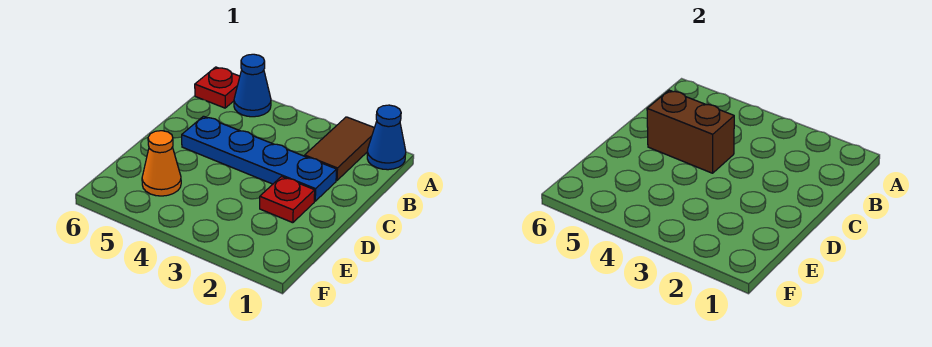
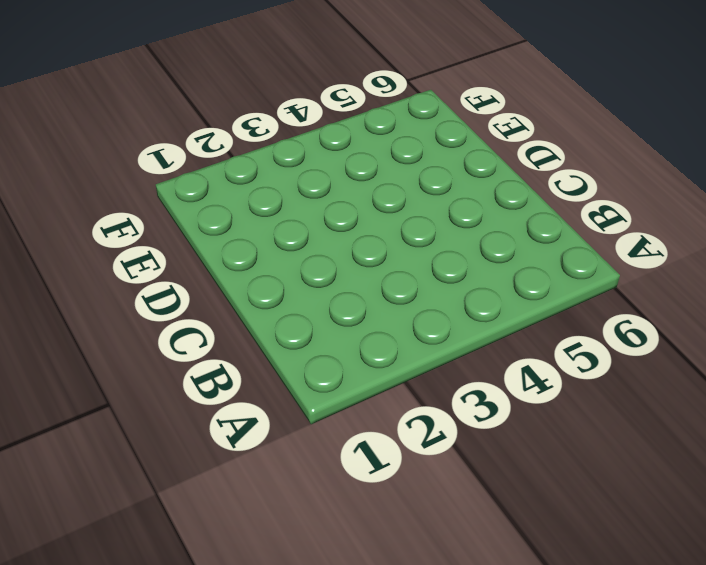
none -> blue 1x1 cone [367,105,406,170]
none -> brown 1x2 tile [305,117,374,180]

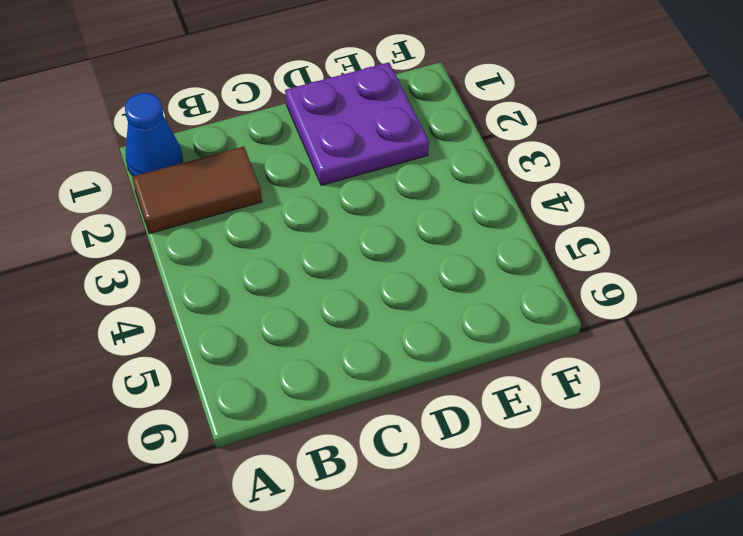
purple 2x2 plate [285,62,429,185] -> red 1x1 plate [260,176,315,223]
none -> blue 1x1 cone [234,54,271,117]
none -> red 1x1 plate [195,67,240,108]

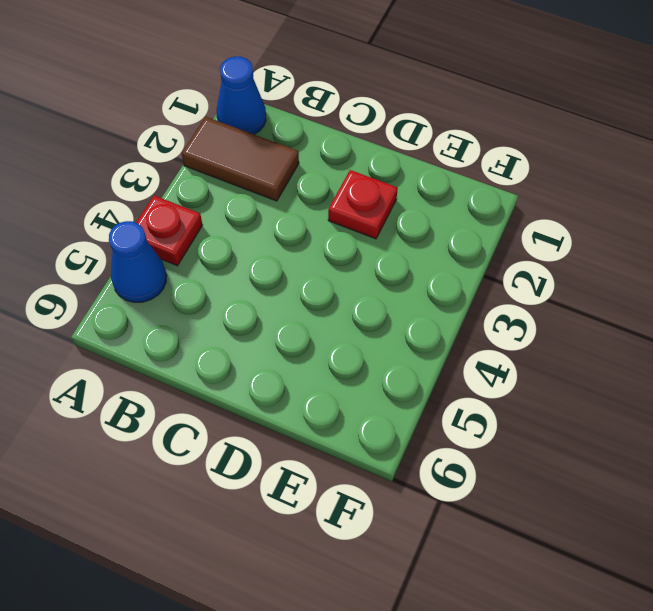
red 1x1 plate [136,196,203,266] -> red 1x1 plate moved to [195,67,240,108]
none -> blue 1x4 plate [182,116,337,201]
none -> orange 1x1 cone [142,131,181,196]

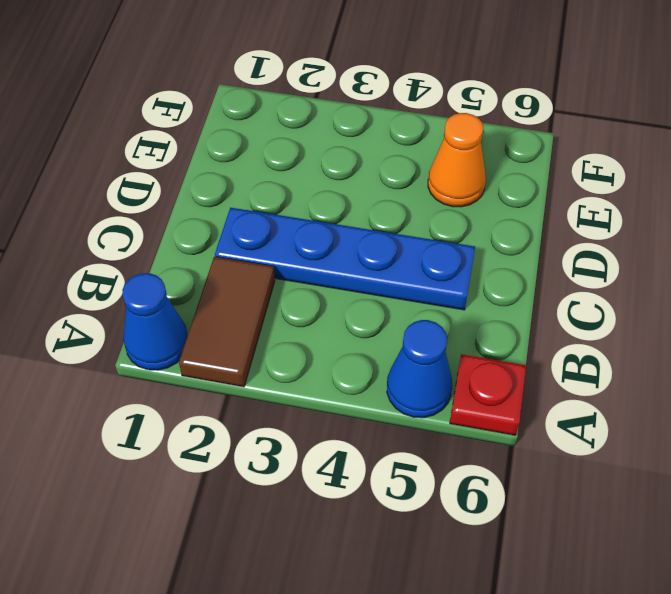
none -> red 1x1 plate [260,176,315,223]
none -> brown 1x2 brick [647,90,734,173]

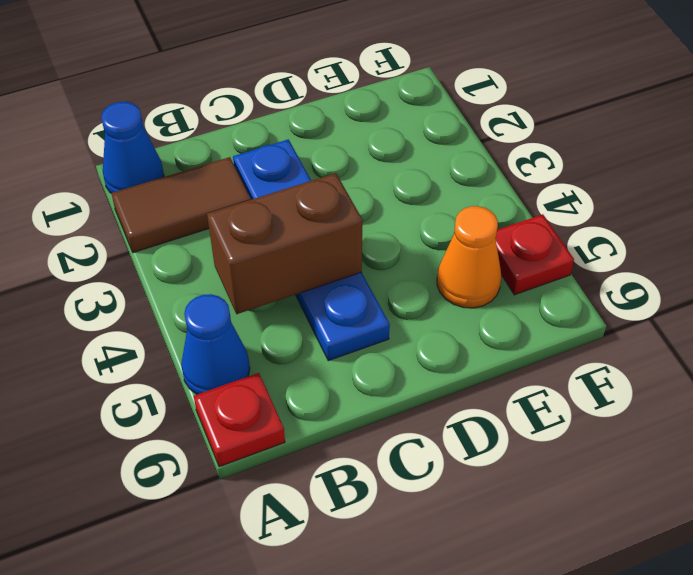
brown 1x2 brick [207,173,363,314] -> brown 1x2 brick turned to [647,90,734,173]
red 1x1 plate [495,214,574,295] -> red 1x1 plate moved to [260,176,315,223]

